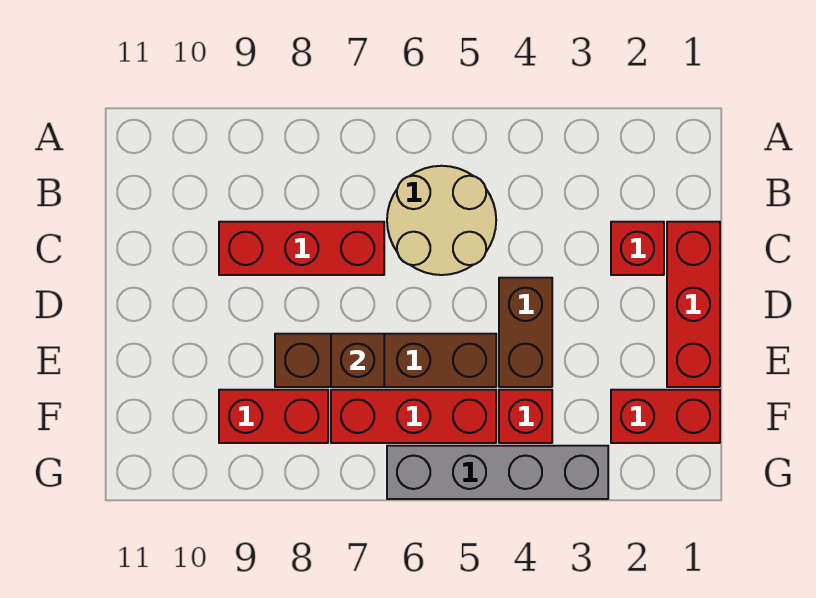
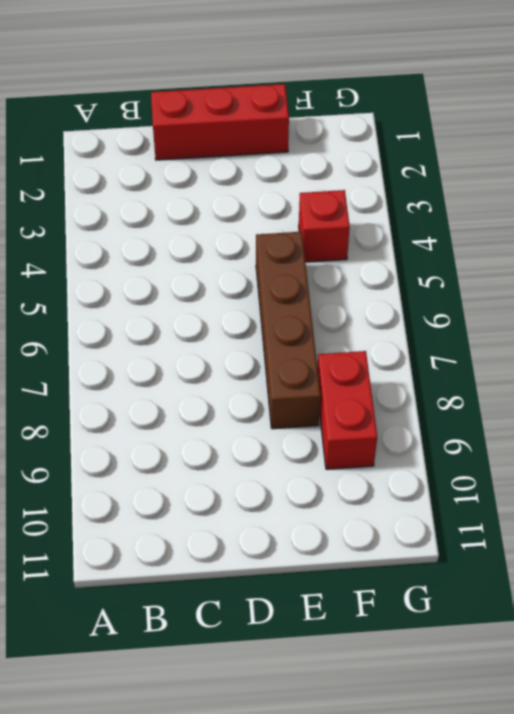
none -> tan 2x2 round brick [387,166,496,275]
none -> red 1x1 brick [611,222,664,275]
none -> red 1x3 brick [219,222,384,275]

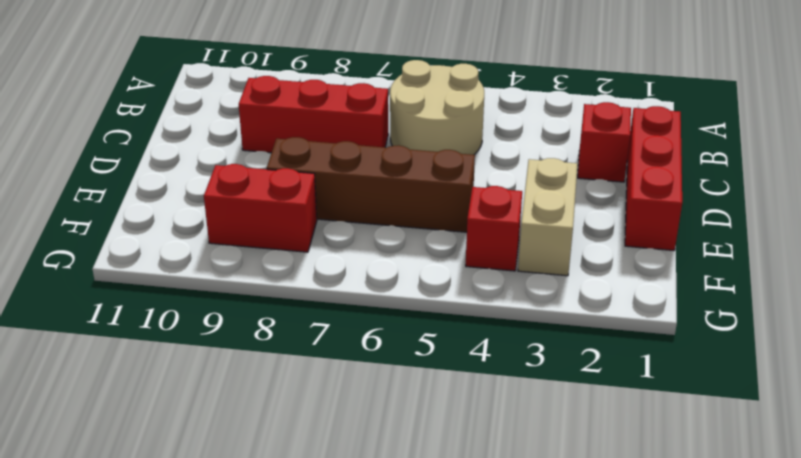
tan 1x2 brick [518,158,578,276] -> none
none -> brown 1x2 brick [499,278,552,387]
none -> red 1x2 brick [611,390,720,443]
none -> red 1x3 brick [331,390,496,443]

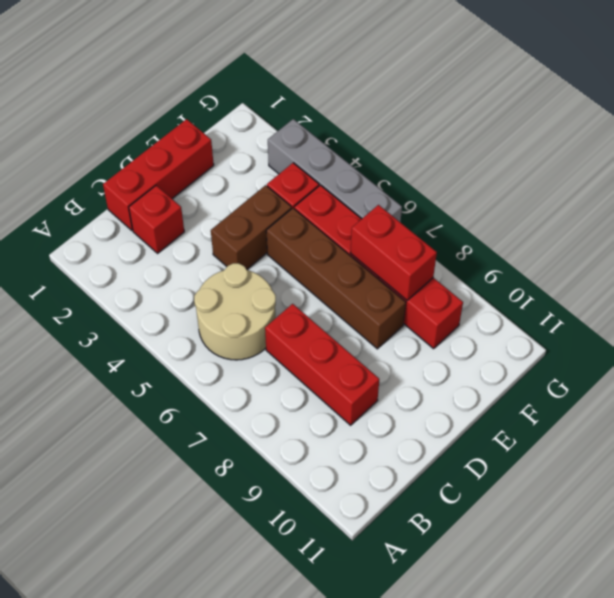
red 1x2 brick [350,205,437,300] -> red 1x2 brick moved to [611,390,720,443]
none -> brown 1x1 brick [331,334,384,387]

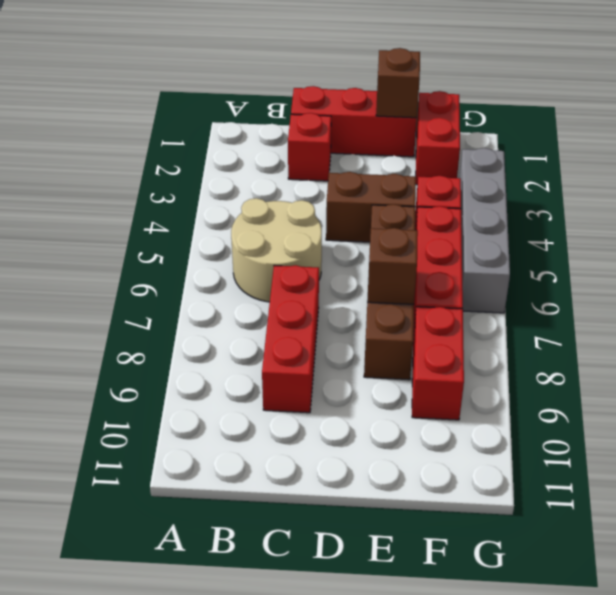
brown 1x1 brick [376,48,420,118] -> none

